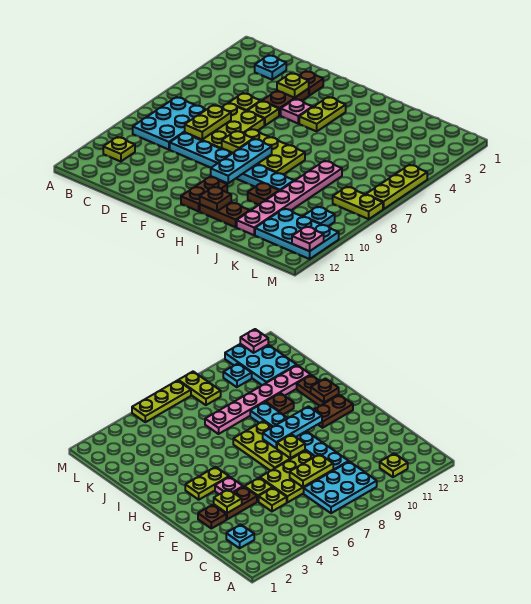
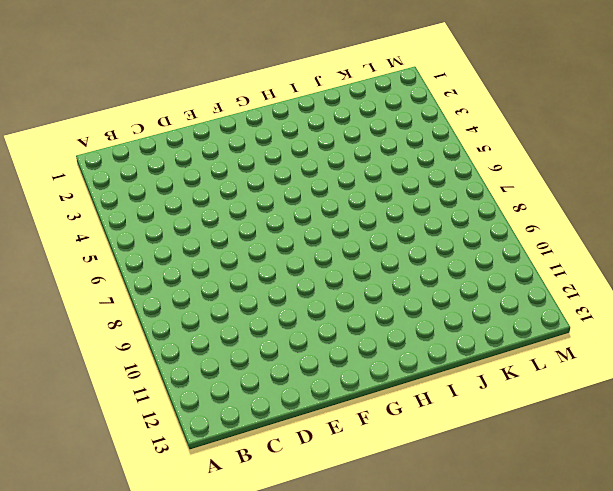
none -> cyan 2x3 plate [133,97,206,150]
none -> lime 1x1 plate [103,137,135,162]
none -> cyan 1x1 plate [255,55,286,80]

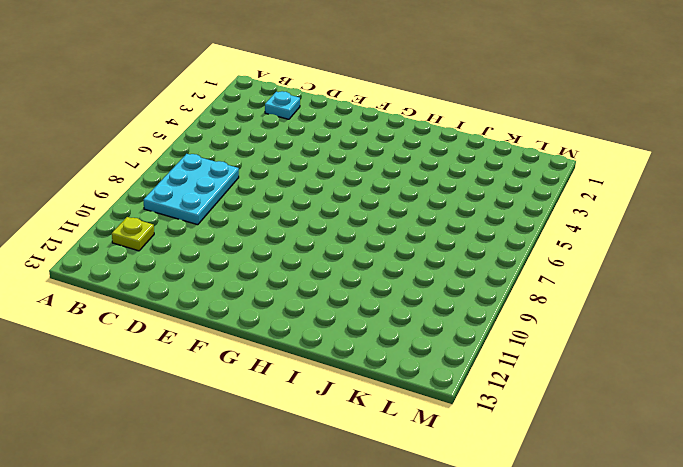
none -> lime 1x1 plate [229,93,261,111]
none -> lime 2x3 plate [192,103,264,149]
none -> cyan 1x6 plate [170,133,294,191]

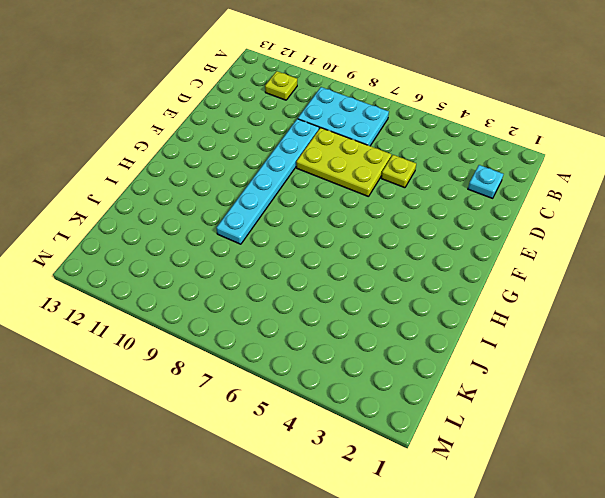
none -> brown 1x1 plate [299,71,323,96]
none -> brown 1x2 plate [262,89,309,116]
none -> lime 1x1 plate [248,101,279,126]

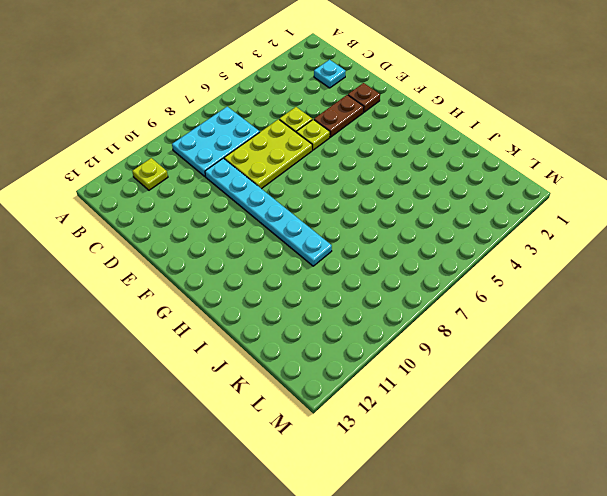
none -> pink 1x1 plate [281,99,312,123]
none -> lime 2x3 plate [229,129,305,175]
none -> lime 1x2 plate [299,97,346,131]

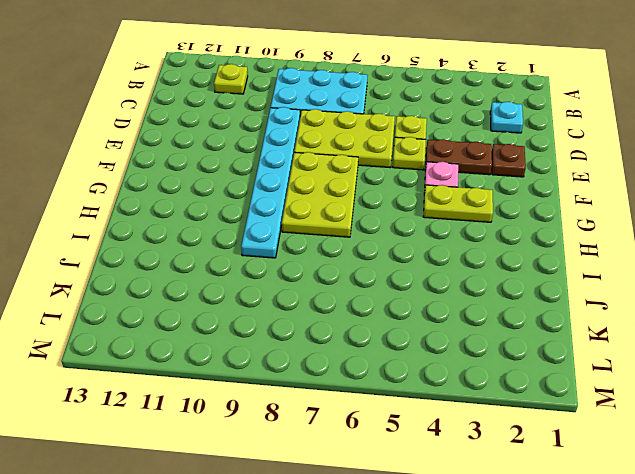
none -> brown 1x2 plate [181,177,227,211]
none -> brown 1x2 plate [200,202,250,227]
none -> brown 1x1 plate [248,183,279,205]

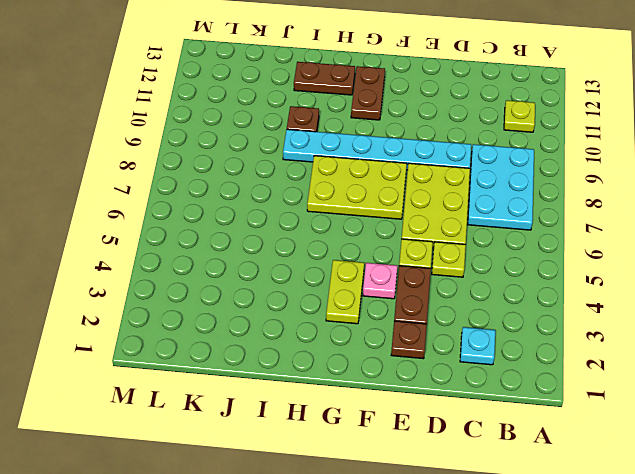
none -> pink 1x6 plate [237,161,342,235]
none -> cyan 2x3 plate [255,209,339,259]
none -> lime 1x2 plate [333,187,383,219]

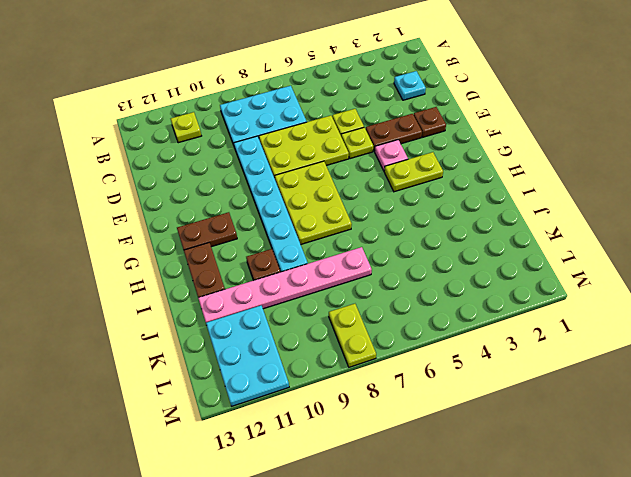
none -> cyan 1x1 plate [303,207,335,226]
none -> lime 1x3 plate [366,165,427,209]
none -> lime 1x2 plate [185,105,231,140]

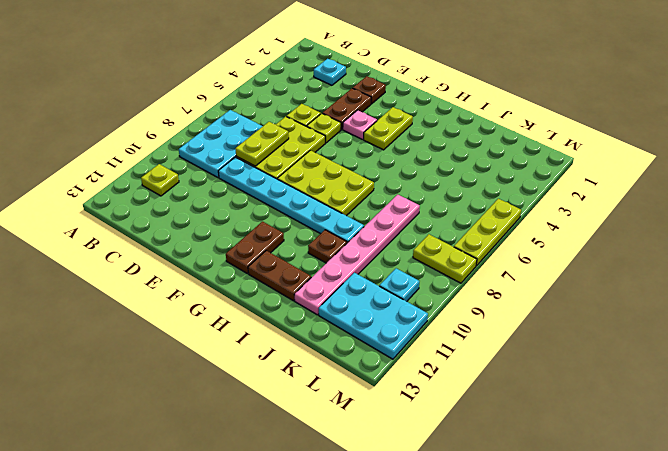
none -> lime 1x1 plate [277,73,309,98]
none -> lime 1x1 plate [222,131,253,153]
none -> cyan 1x3 plate [211,139,272,183]

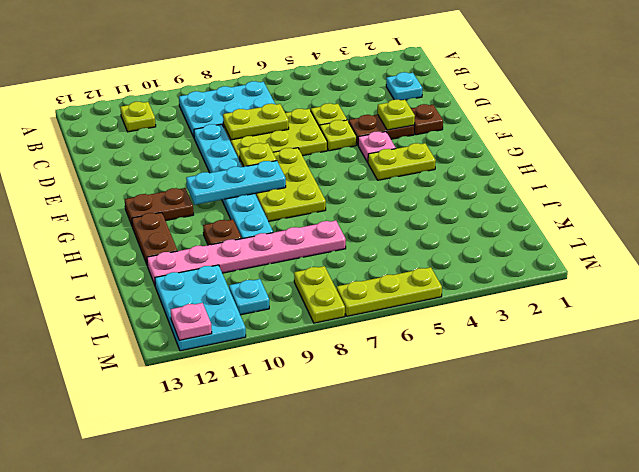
none -> brown 1x1 plate [200,187,231,211]

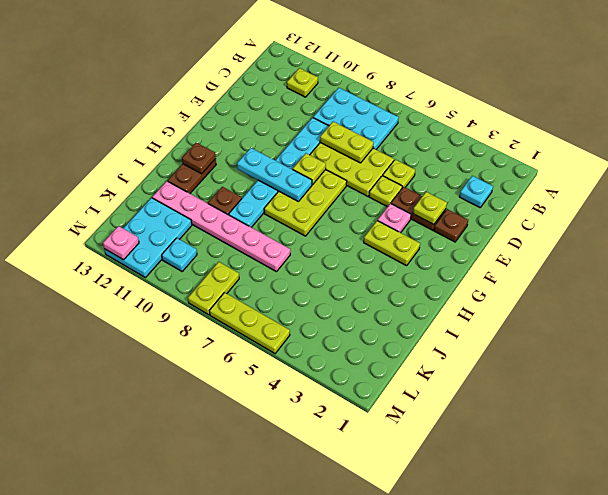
none -> brown 1x2 plate [181,177,227,211]

